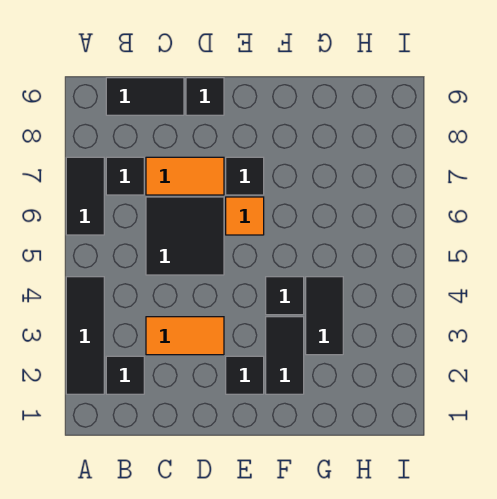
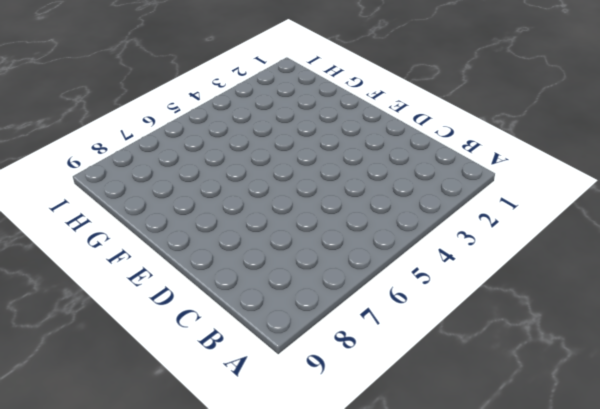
none -> black 1x3 tile [66,277,104,394]
none -> black 1x2 tile [66,157,104,235]
none -> black 1x1 tile [106,356,144,394]

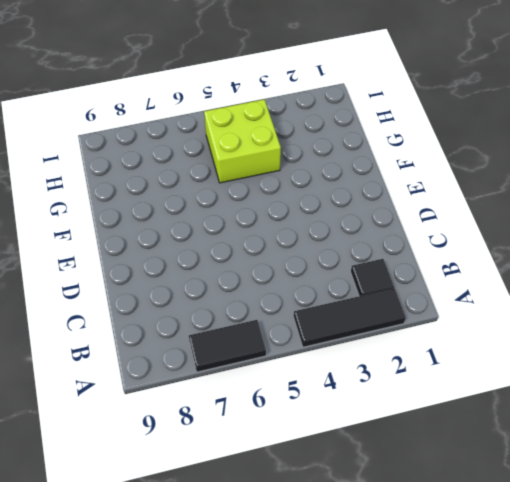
lime 2x2 brick [204,99,281,183] -> black 1x2 tile [306,277,343,355]
none -> black 1x1 tile [106,157,144,195]
none -> black 1x2 tile [106,78,184,115]
none -> orange 1x2 tile [146,317,224,355]

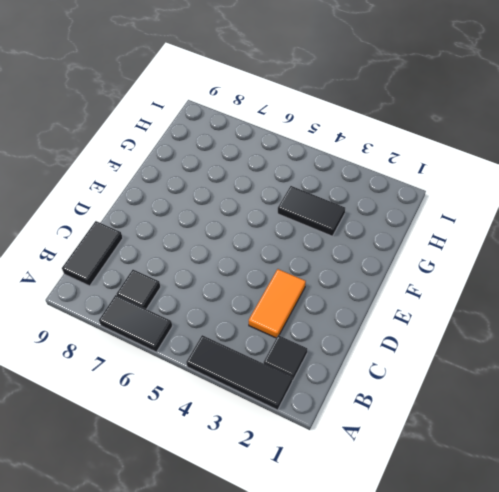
none -> black 2x2 tile [146,197,224,275]
none -> orange 1x2 tile [146,157,224,195]
none -> black 1x1 tile [186,78,224,115]

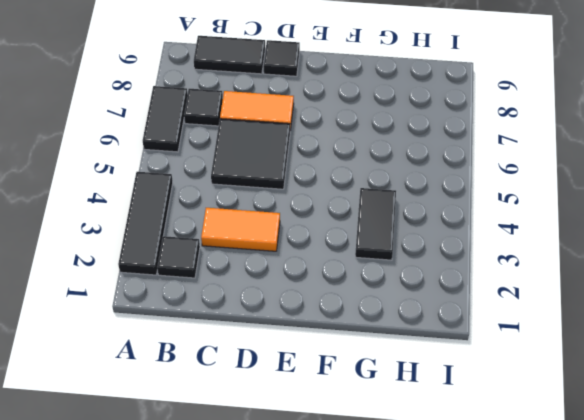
none -> black 1x1 tile [226,356,264,394]
none -> orange 1x1 tile [226,197,264,235]
none -> black 1x1 tile [226,157,264,195]

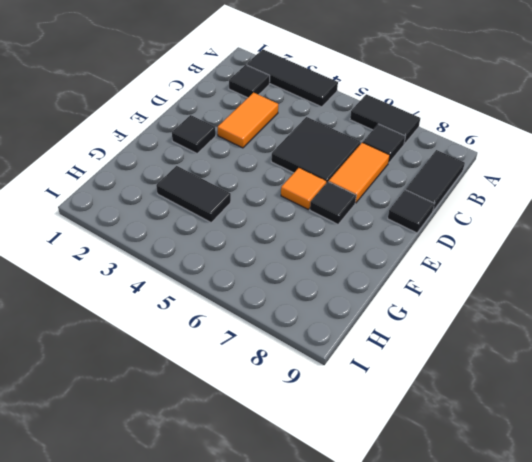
none -> black 1x2 tile [266,317,304,394]
none -> black 1x1 tile [266,277,304,315]

